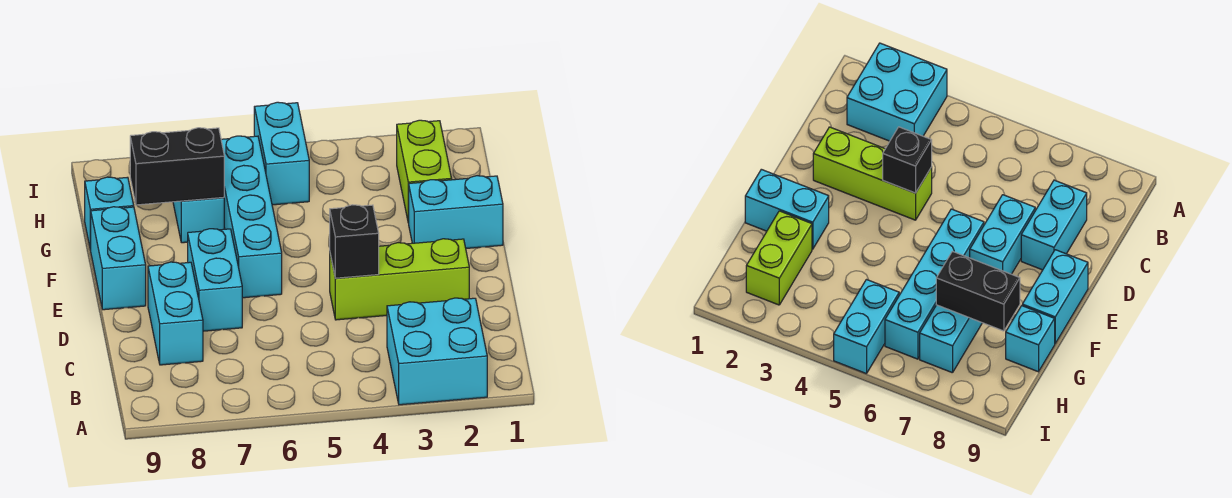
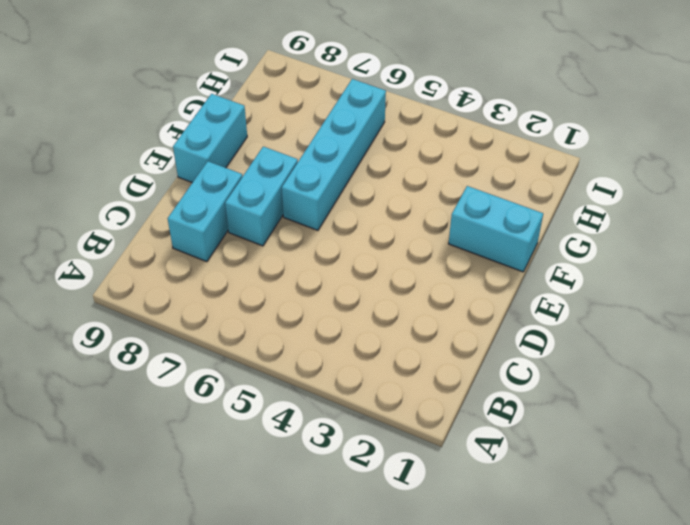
none -> cyan 2x2 brick [387,298,487,405]
none -> lime 1x3 brick [330,239,469,320]
none -> lime 1x2 brick [397,120,452,223]

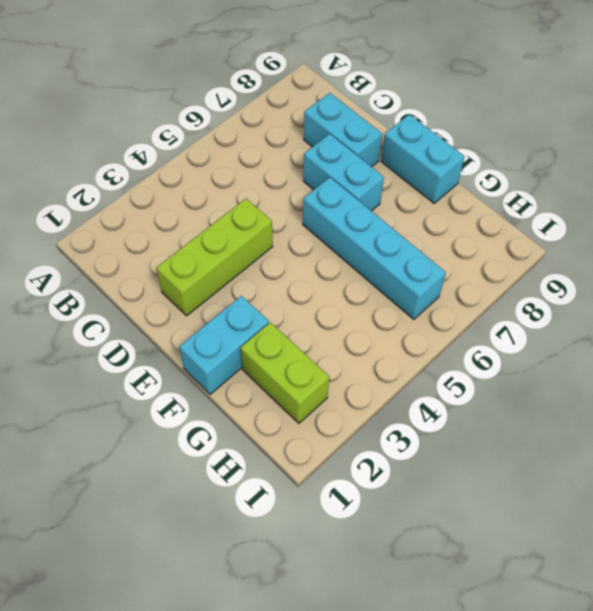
none -> cyan 2x2 brick [387,298,487,405]
none -> cyan 1x2 brick [173,197,224,243]
none -> cyan 1x1 brick [85,177,134,250]

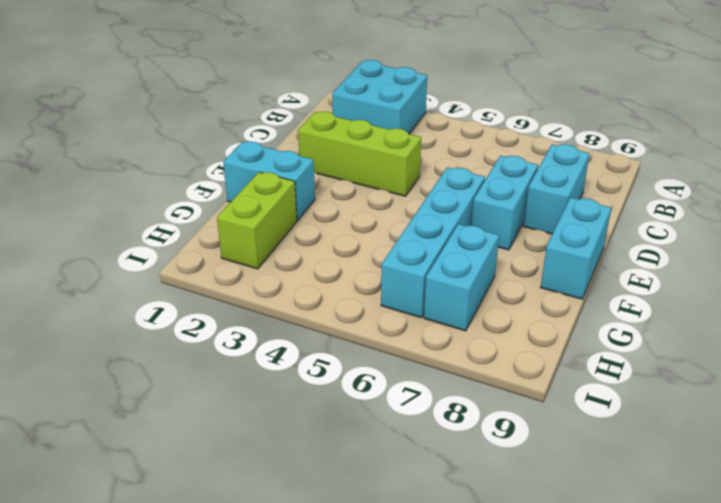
none -> cyan 1x1 brick [85,177,134,250]
none -> cyan 1x2 brick [254,102,309,205]
none -> black 1x1 brick [330,205,379,278]

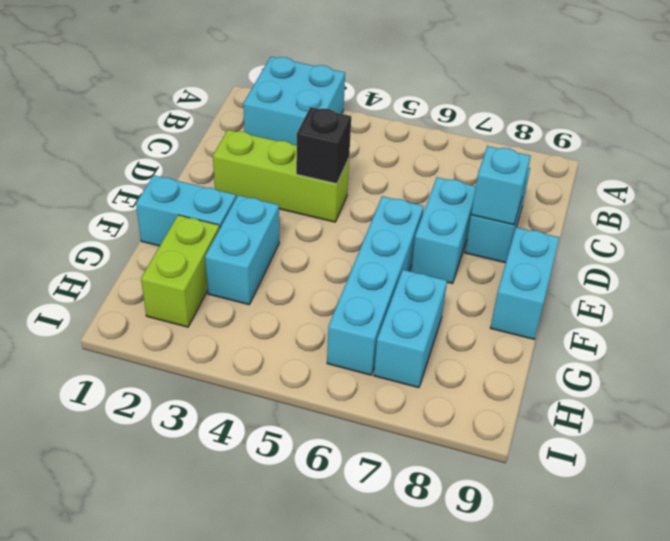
cyan 1x1 brick [471,146,531,225] -> cyan 1x1 brick moved to [85,177,134,250]
cyan 1x2 brick [205,195,279,305] -> cyan 1x2 brick moved to [254,102,309,205]
none -> black 1x2 brick [130,128,224,205]

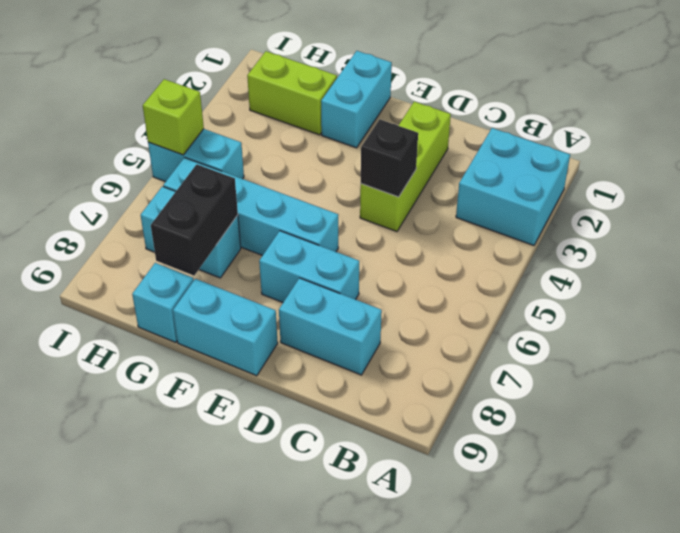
lime 1x1 brick [143,79,204,155] -> none

